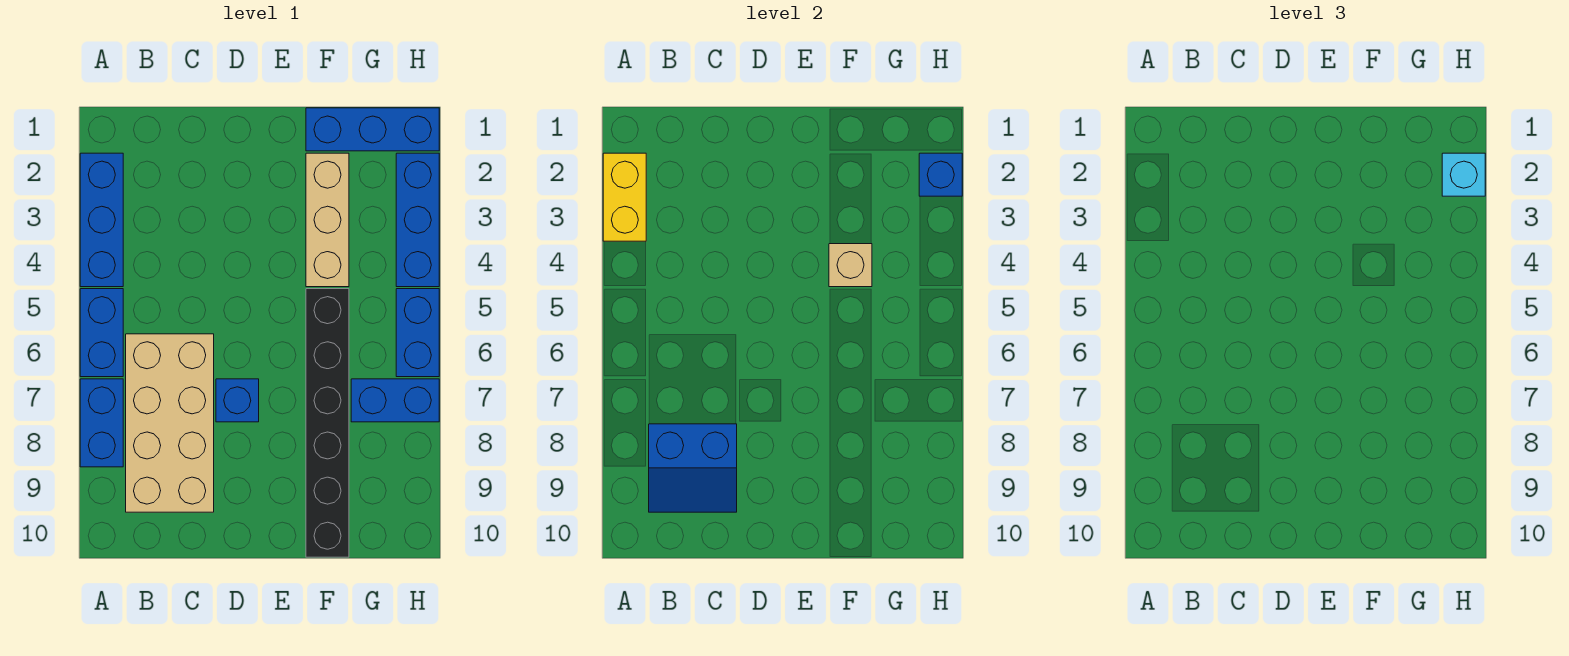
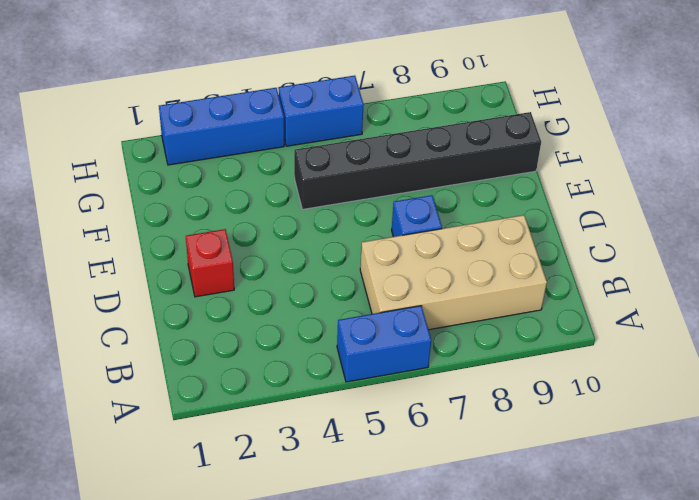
red 1x1 brick [186,229,234,297] -> none
none -> blue 1x3 brick [80,153,123,287]
none -> blue 1x2 brick [80,379,123,467]
none -> blue 1x3 brick [306,108,439,151]

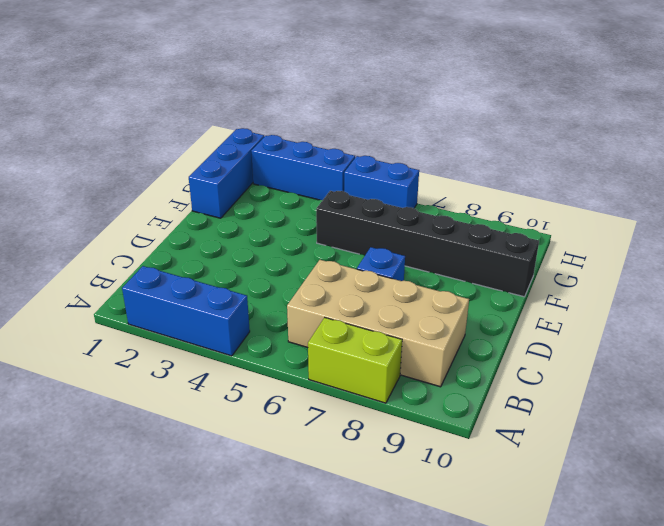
lime 1x2 brick [308,318,402,403] -> blue 1x2 brick [80,379,123,467]
none -> blue 1x2 brick [80,289,123,377]
none -> tan 1x3 brick [306,153,349,287]
none -> blue 1x2 brick [351,379,439,422]

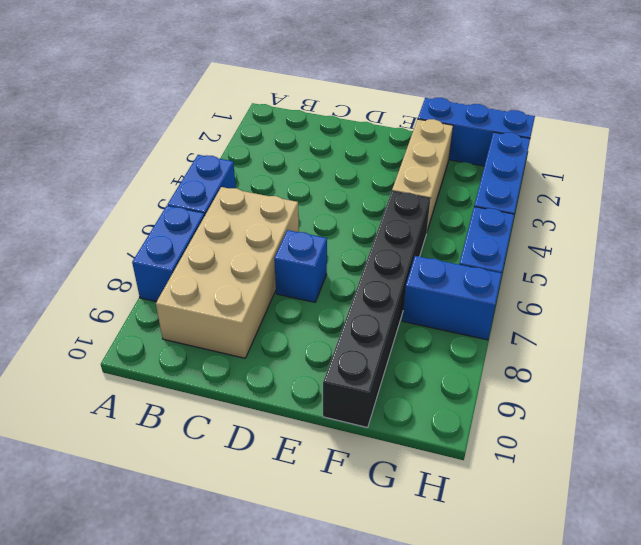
none -> blue 1x3 brick [80,153,123,287]
none -> yellow 1x2 brick [603,153,646,241]
none -> blue 2x2 slope [649,424,737,512]

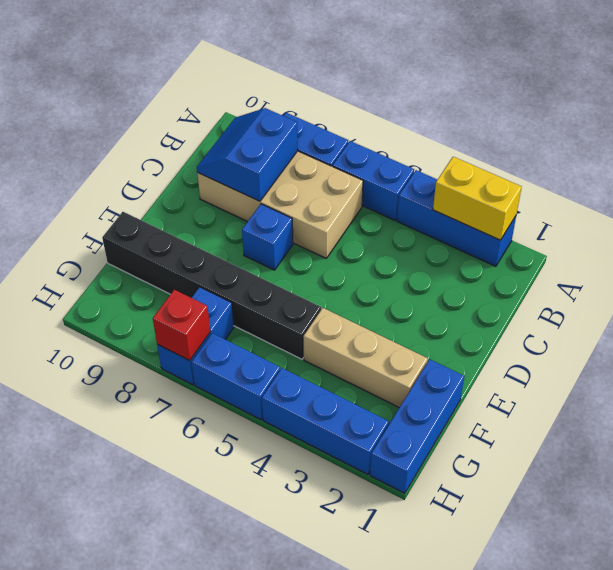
red 1x1 brick [153,290,210,361] -> none
none -> tan 1x1 brick [829,244,872,287]
none -> blue 1x1 brick [919,153,962,196]
none -> cyan 1x1 brick [1442,153,1485,196]

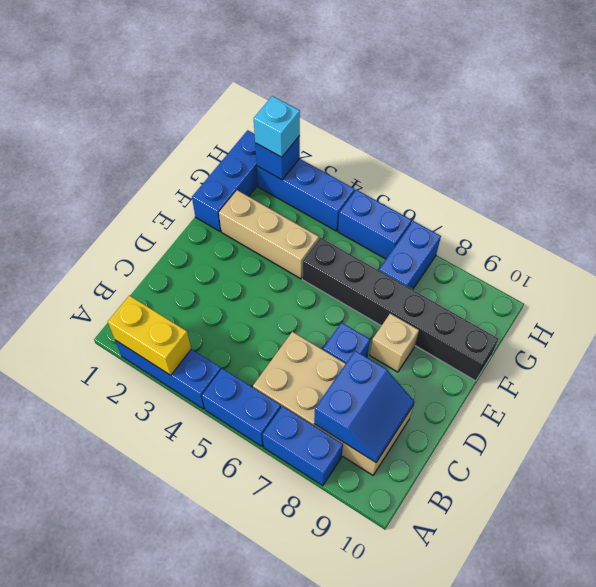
tan 1x1 brick [370,314,419,372] -> tan 1x1 brick moved to [829,244,872,287]

